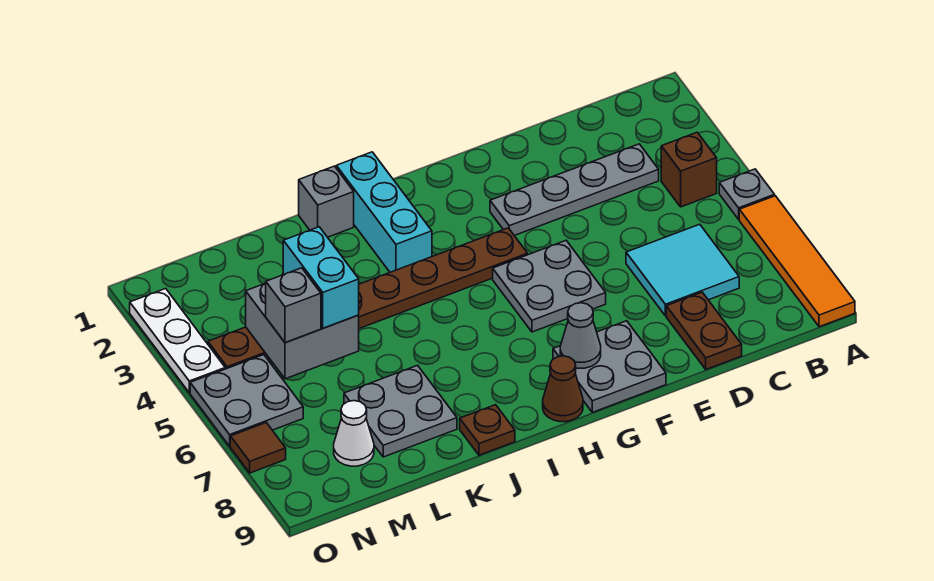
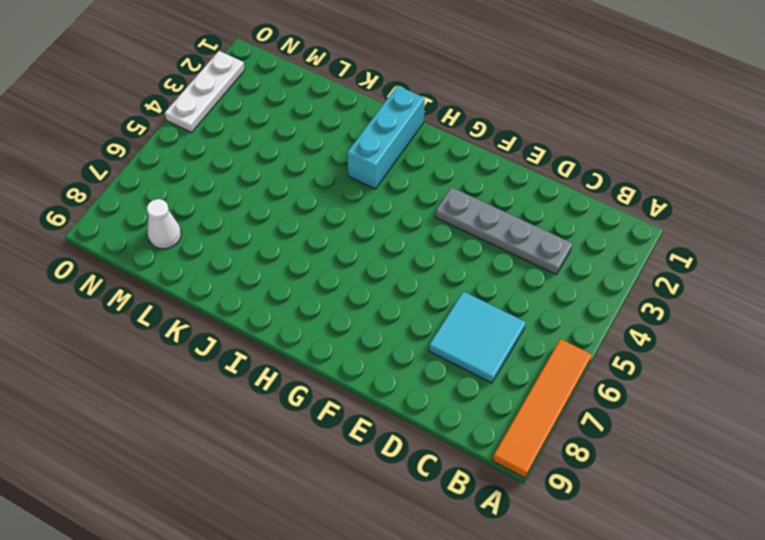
none -> grey 1x1 plate [719,169,775,219]
none -> brown 1x1 brick [661,132,717,207]
none -> brown 1x2 plate [666,292,742,369]

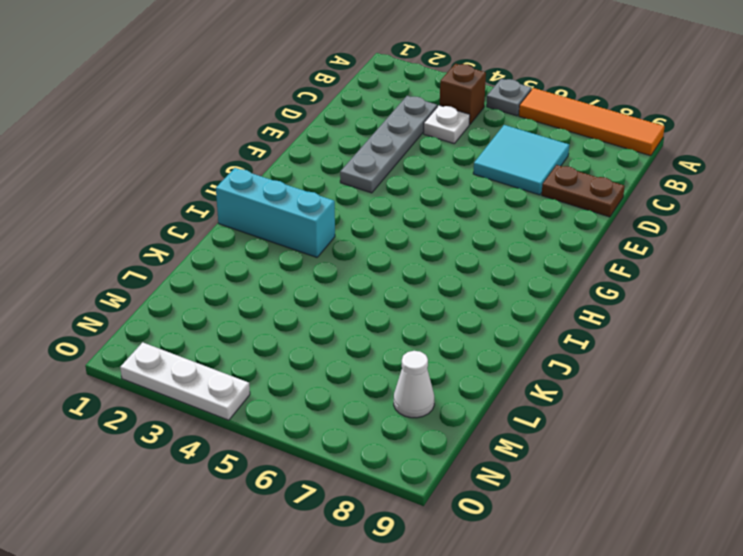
white 1x1 plate [424,105,470,143] -> none
none -> grey 2x2 plate [493,241,606,332]
none -> grey 2x2 plate [553,321,666,412]
none -> brown 1x8 plate [208,228,528,369]

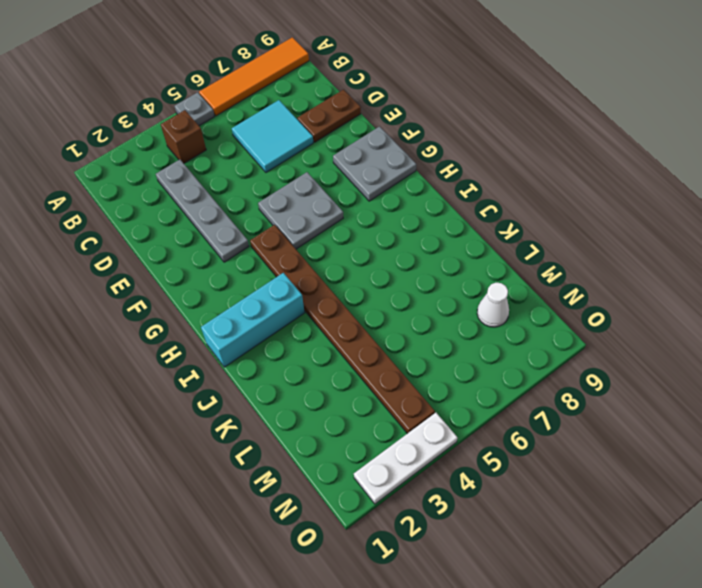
none -> brown 1x1 cone [543,356,583,422]
none -> grey 1x1 brick [299,166,354,237]
none -> brown 1x1 plate [460,405,515,455]

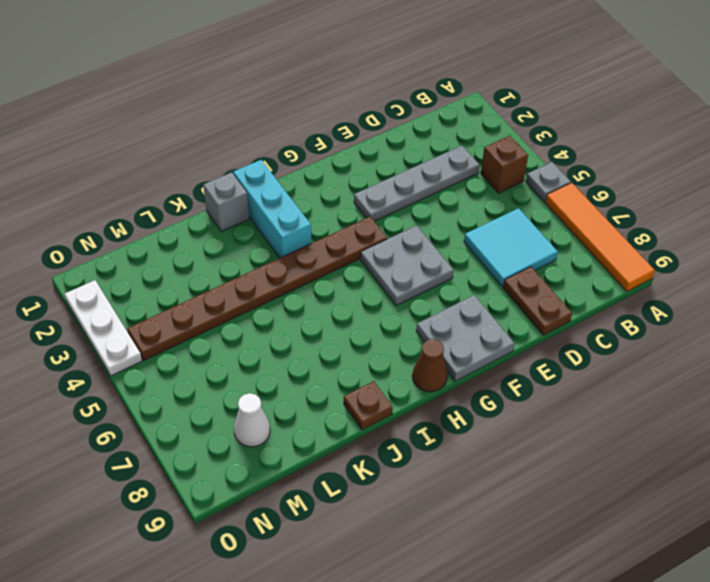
none -> grey 2x2 plate [344,365,457,457]
none -> grey 2x2 plate [190,355,303,446]
none -> brown 1x1 tile [230,423,286,473]

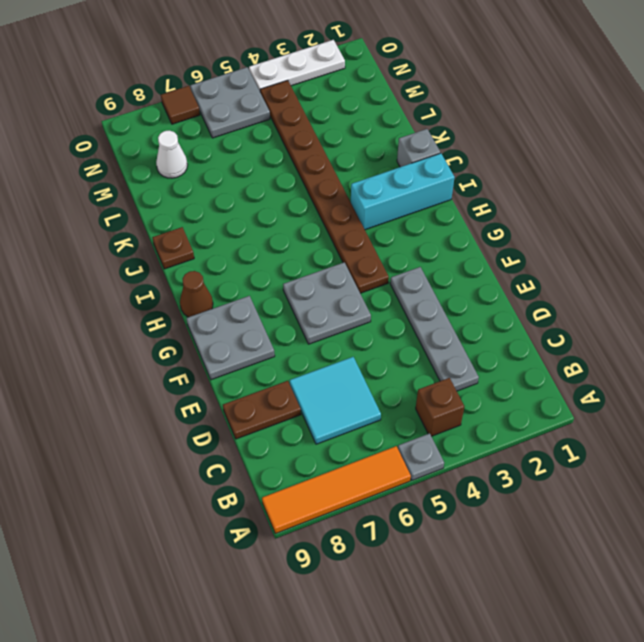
none -> grey 2x2 plate [344,365,457,457]
none -> grey 1x1 cone [560,303,601,368]
none -> grey 2x2 brick [246,283,359,379]

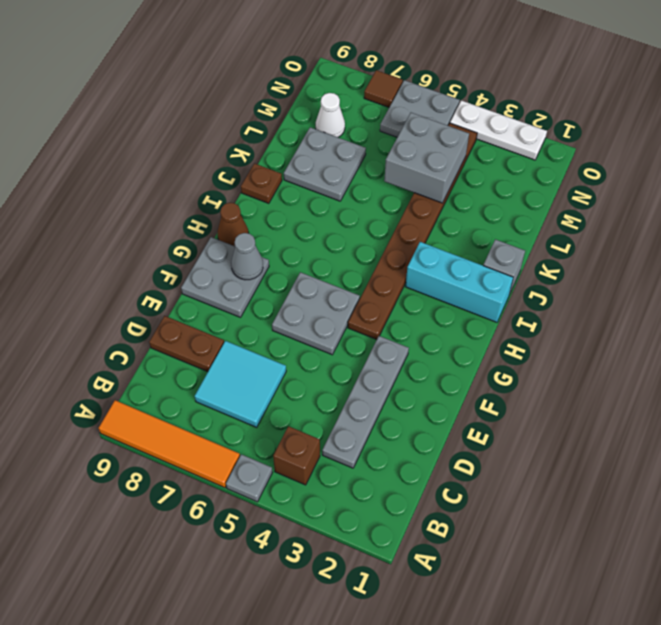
none -> cyan 1x2 brick [283,227,359,328]
none -> grey 1x1 brick [266,268,321,343]

